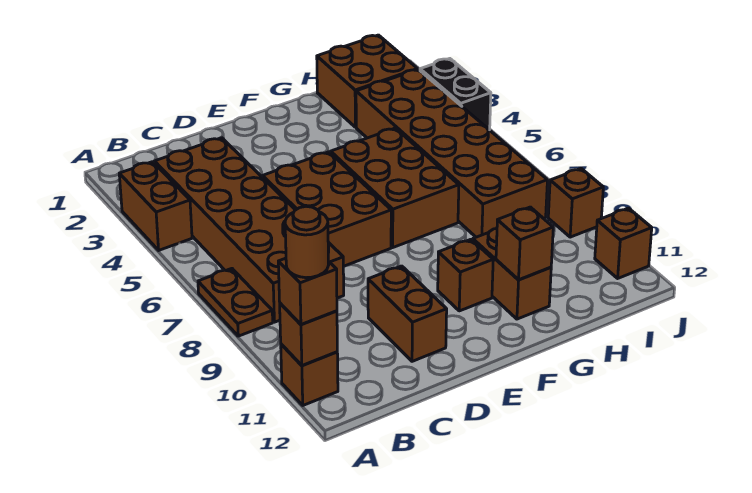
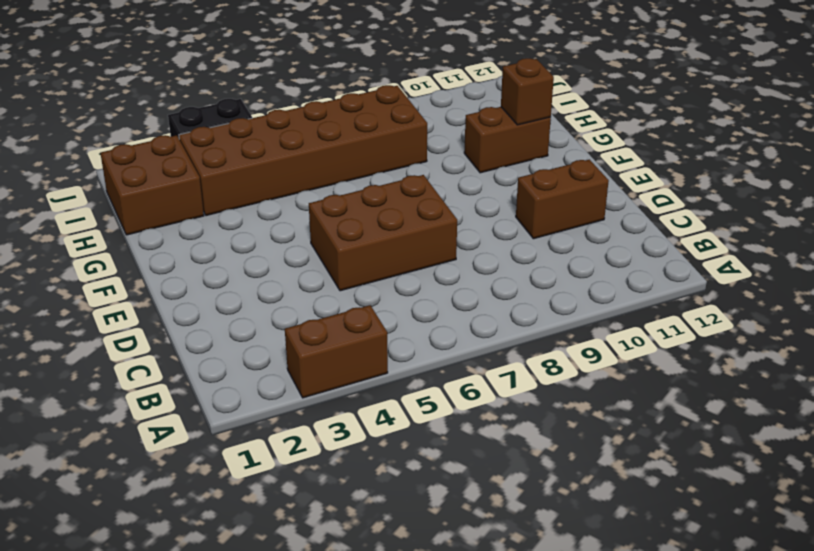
none -> brown 1x2 plate [198,269,273,336]
none -> brown 1x1 brick [281,344,338,405]
none -> brown 2x6 brick [154,138,344,322]

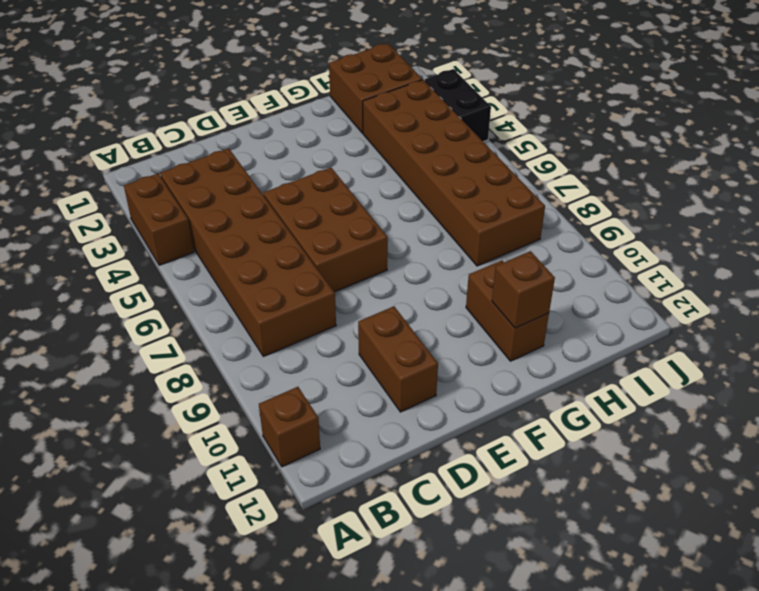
none -> brown 1x2 plate [198,269,273,336]
none -> brown 2x3 brick [331,128,459,247]
none -> brown 1x1 brick [438,239,493,311]

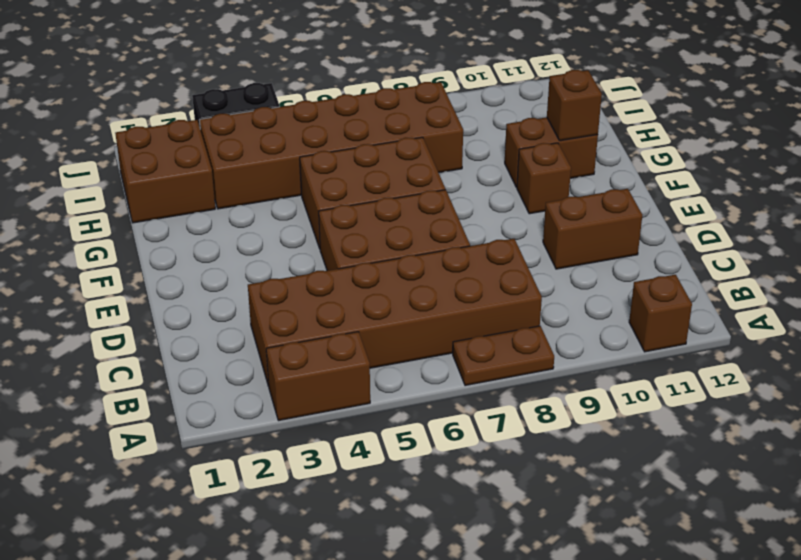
none -> brown 1x1 brick [548,169,603,237]
none -> brown 1x1 brick [595,208,652,278]
none -> brown 1x1 brick [280,303,337,365]

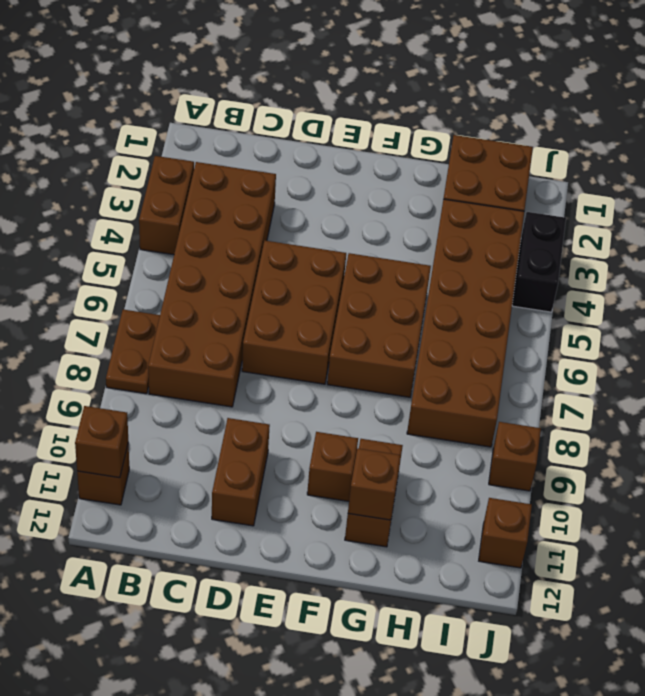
none -> brown 1x1 brick [278,258,337,324]
none -> brown 1x1 round brick [285,206,328,278]

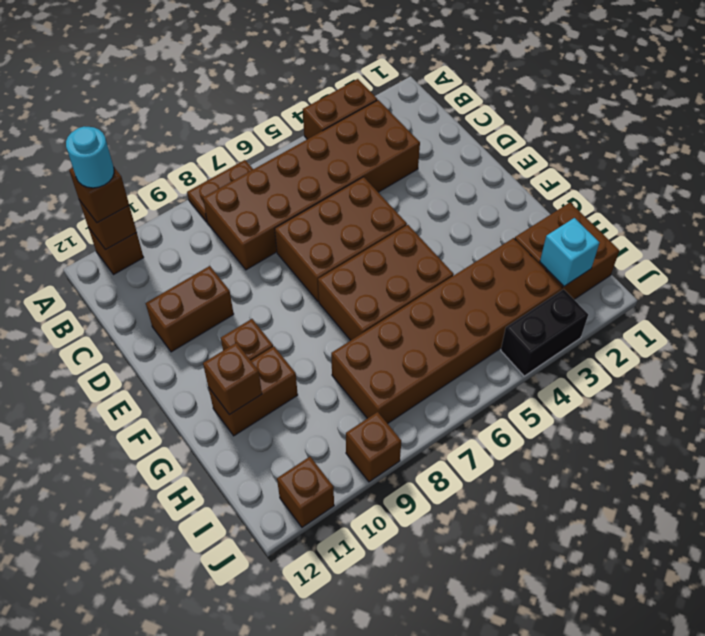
cyan 1x1 round brick [66,126,114,188] -> brown 1x1 round brick [285,206,328,278]
cyan 1x1 brick [540,218,599,286] -> none

